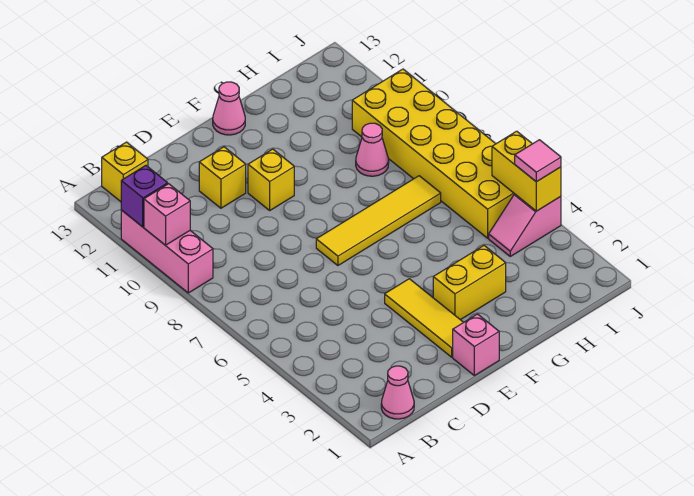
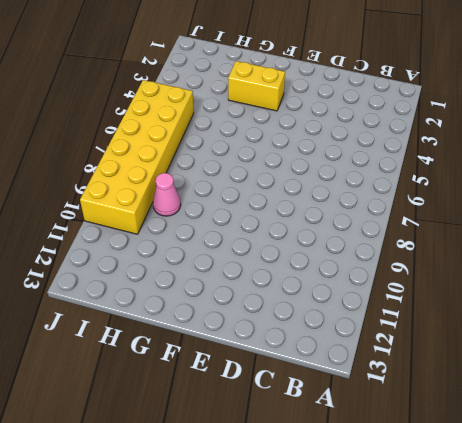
none -> pink 1x3 brick [121,210,213,293]
none -> pink 1x1 cone [381,366,414,419]
none -> yellow 1x1 brick [102,142,148,202]

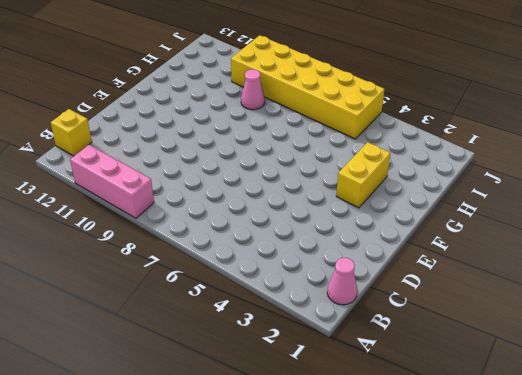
none -> yellow 1x1 brick [199,147,246,208]
none -> pink 1x1 brick [453,314,499,376]
none -> yellow 1x3 tile [385,279,463,357]

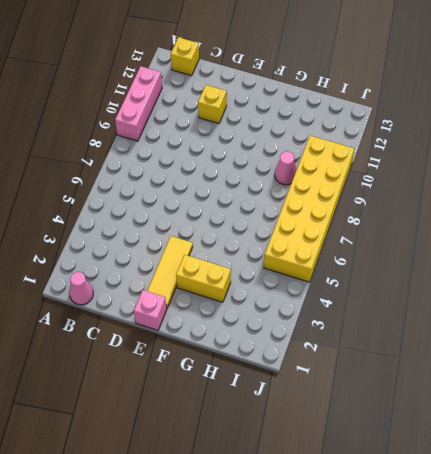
none -> yellow 1x4 tile [316,176,441,265]
none -> yellow 1x1 brick [248,149,294,210]
none -> pink 1x1 cone [213,82,245,135]

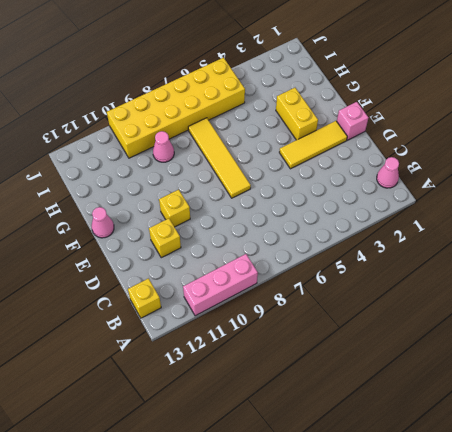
none -> pink 1x2 slope [489,194,561,256]
none -> pink 1x1 brick [144,184,190,245]
none -> purple 1x1 brick [121,166,168,227]

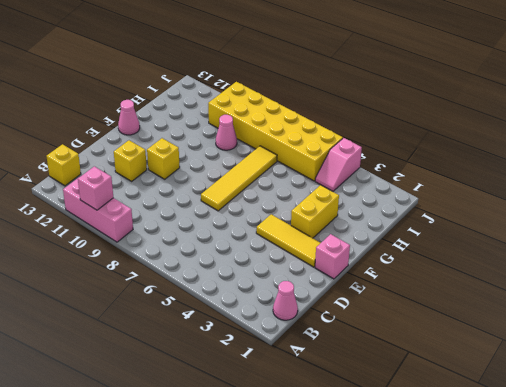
none -> purple 1x1 brick [121,166,168,227]
none -> yellow 1x2 brick [492,131,561,211]
none -> pink 1x1 tile [515,140,561,182]

